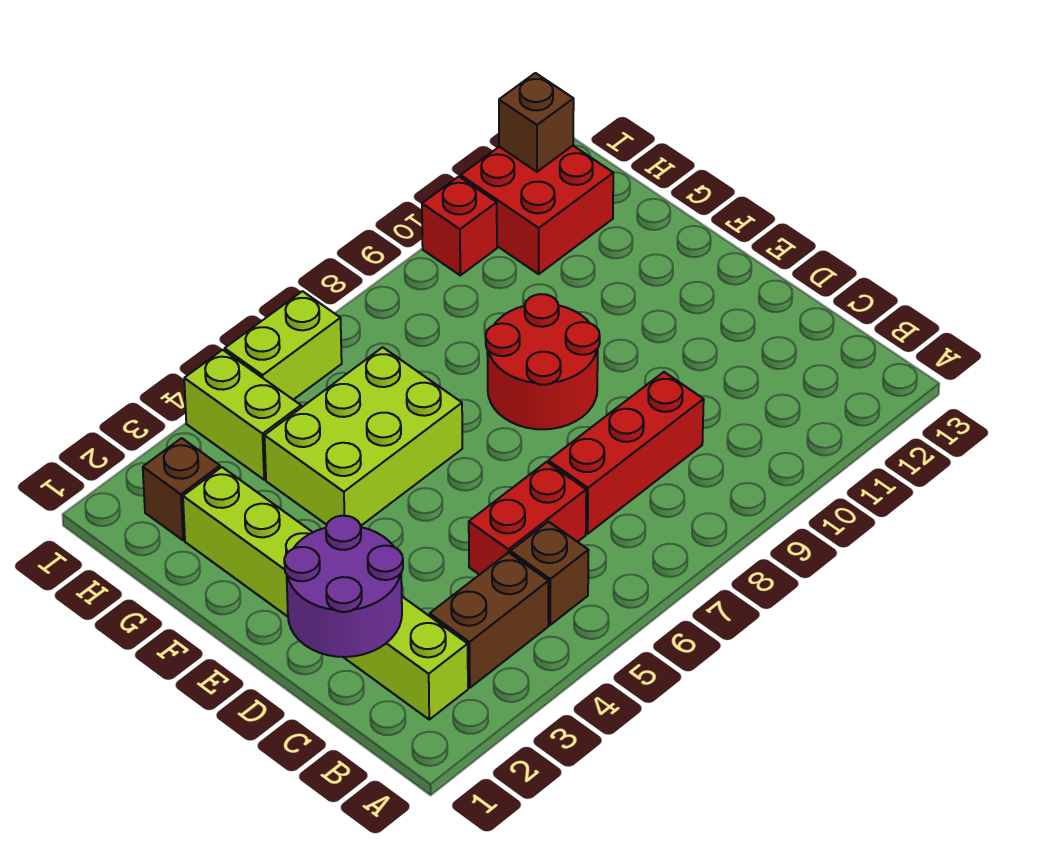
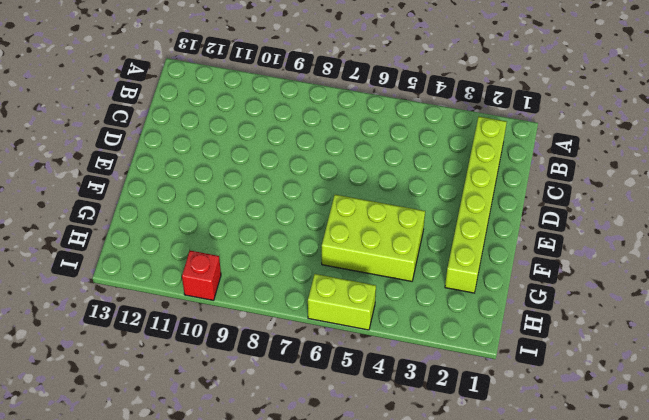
none -> brown 1x2 brick [430,552,549,688]
none -> brown 1x1 brick [510,522,589,625]
none -> red 1x2 brick [469,462,586,575]

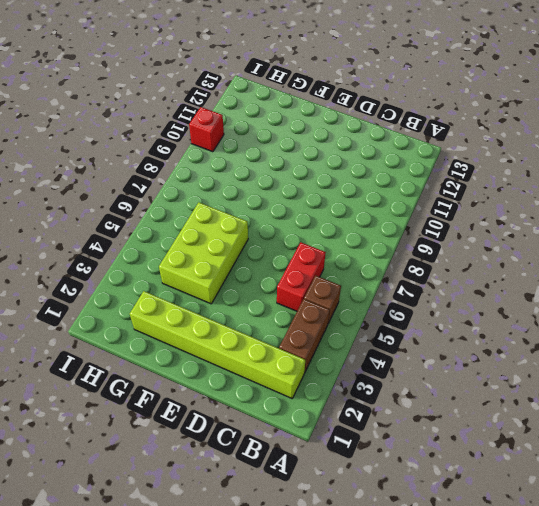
none -> red 1x3 brick [548,372,704,534]
none -> red 2x2 round brick [486,294,600,429]
none -> brown 1x1 brick [143,438,220,540]

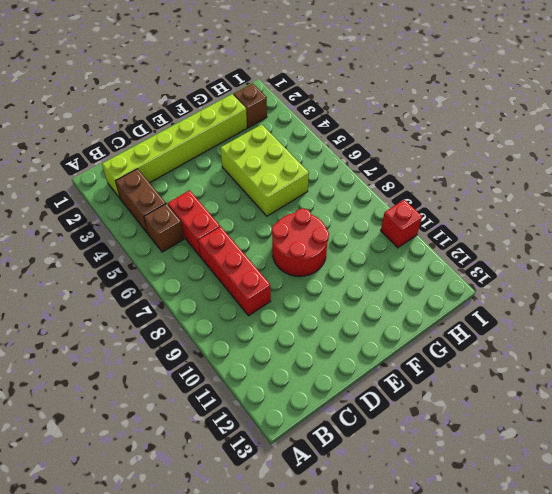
none -> lime 1x2 brick [184,350,301,480]
none -> red 2x2 brick [461,146,613,274]
none -> lime 1x2 brick [225,291,342,400]

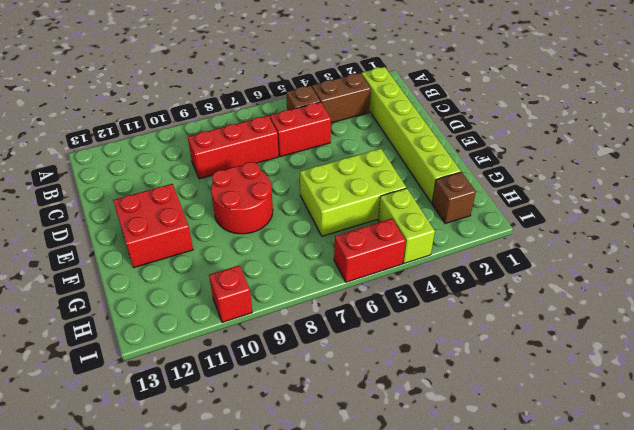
red 2x2 brick [113,184,193,268] -> red 2x2 brick moved to [461,146,613,274]
red 1x2 brick [334,219,406,282] -> lime 1x2 brick [225,291,342,400]
none -> purple 2x2 round brick [284,516,403,657]
none -> brown 1x1 brick [499,73,574,172]

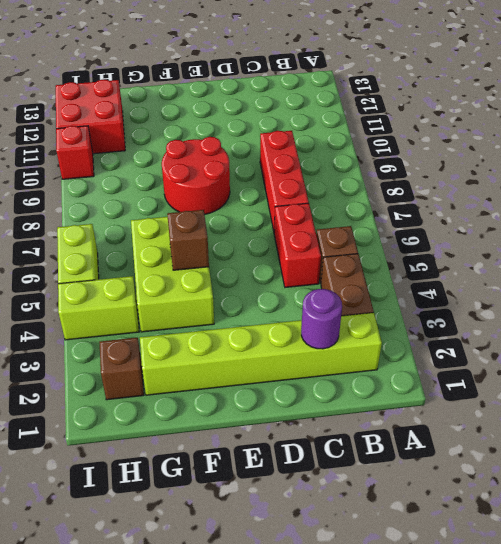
purple 1x1 round brick [301,289,342,349] -> purple 2x2 round brick [284,516,403,657]
brown 1x1 brick [167,210,209,270] -> brown 1x1 brick moved to [499,73,574,172]

